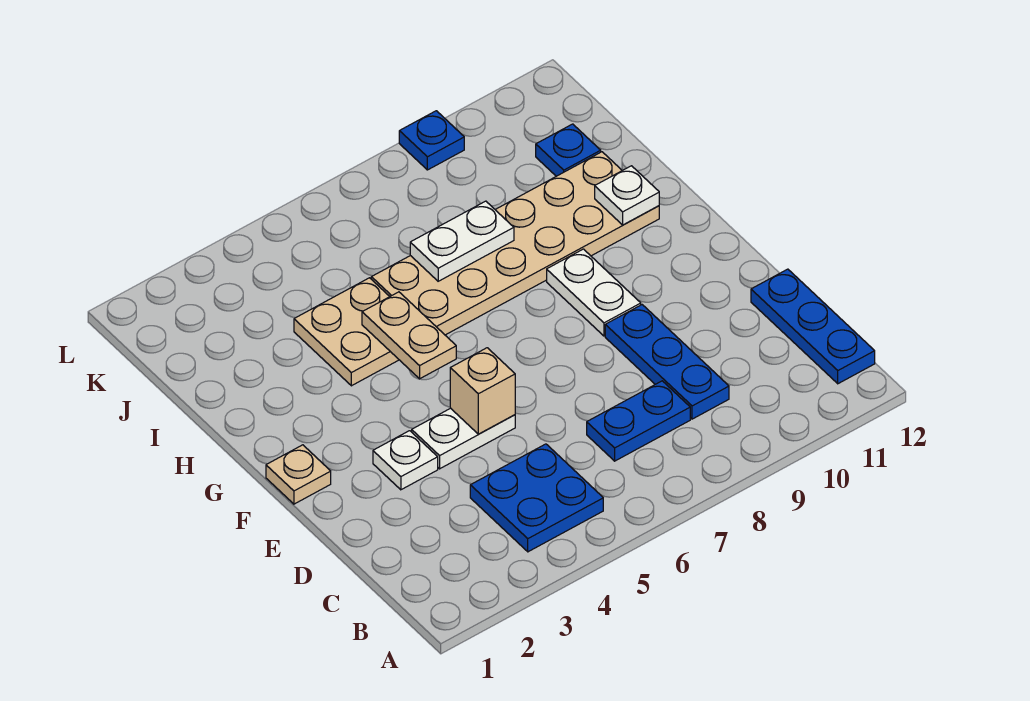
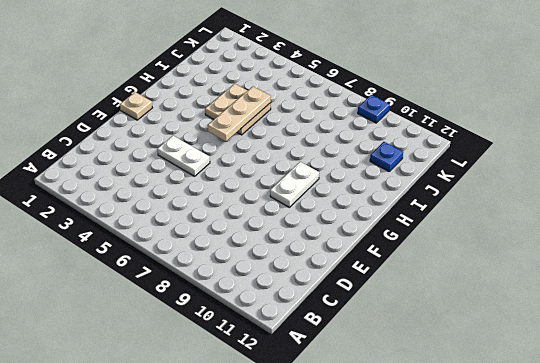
tan 1x3 plate [208,87,271,141] -> tan 1x2 plate [362,292,456,379]
none -> blue 2x2 plate [470,444,603,552]
none -> blue 1x3 plate [751,269,875,384]
none -> blue 1x2 plate [587,381,690,461]

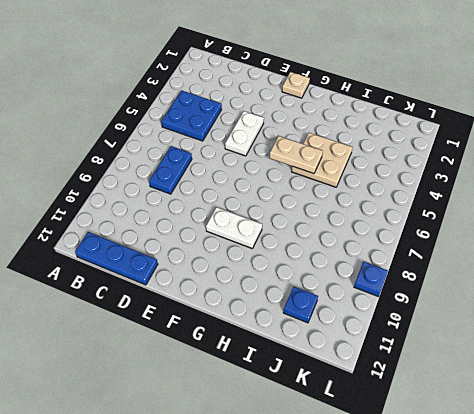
none -> blue 1x3 plate [605,305,729,419]
none -> white 1x1 plate [373,431,438,490]
none -> tan 2x6 plate [371,152,659,335]

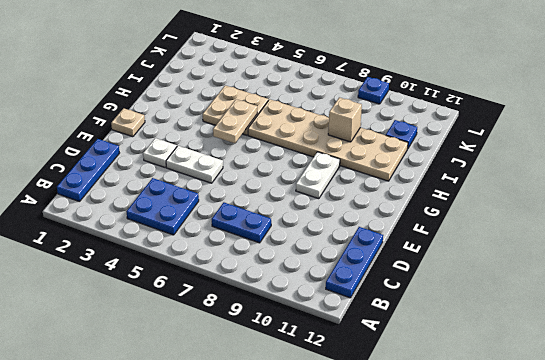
blue 1x3 plate [57,139,119,202] -> blue 1x3 plate moved to [605,305,729,419]
tan 1x1 brick [328,97,362,142] -> tan 1x1 brick moved to [450,348,515,434]
none -> white 1x1 plate [595,166,659,225]
none -> white 1x2 plate [410,201,514,281]

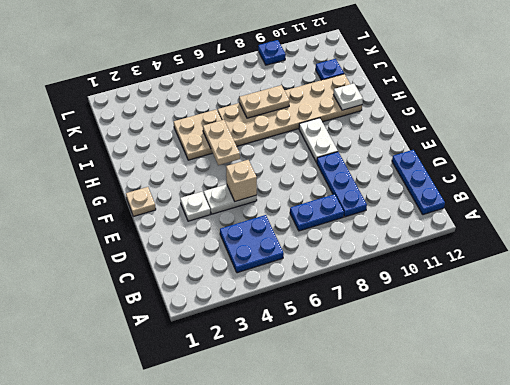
tan 1x2 plate [239,85,290,118] -> white 1x2 plate [410,201,514,281]

